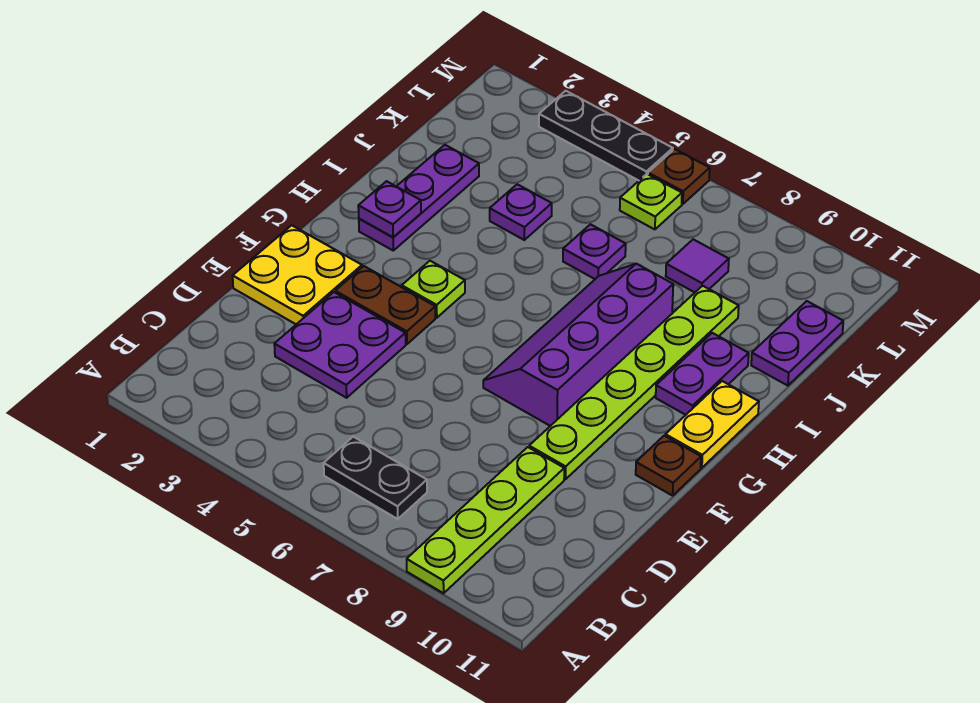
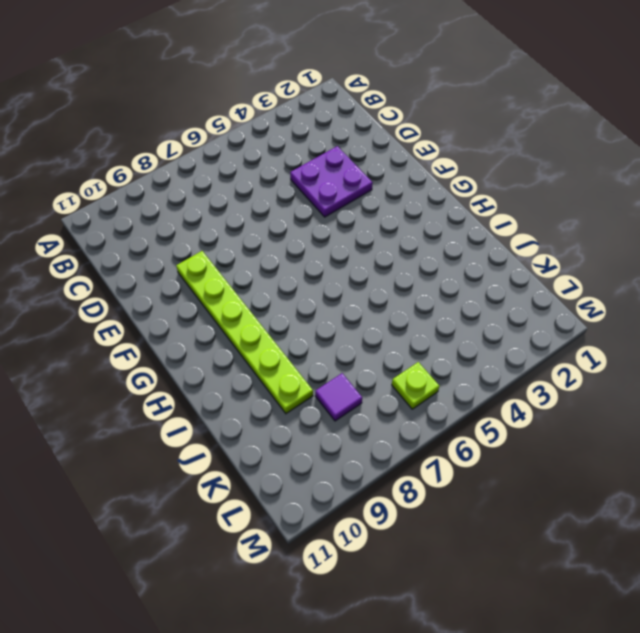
none -> lime 1x4 plate [407,447,564,593]
none -> black 1x2 plate [324,437,427,519]
none -> yellow 2x2 plate [233,225,362,324]

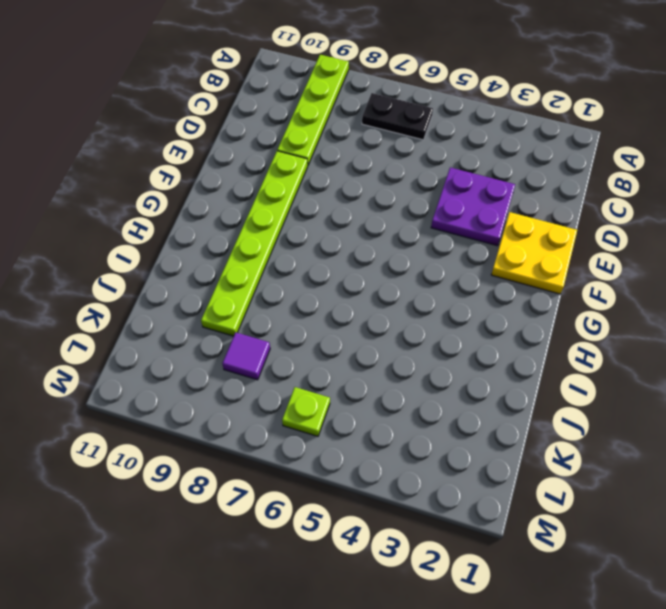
none -> brown 1x2 plate [335,266,435,344]
none -> purple 2x4 slope [483,264,673,426]
none -> brown 1x1 plate [636,436,701,496]

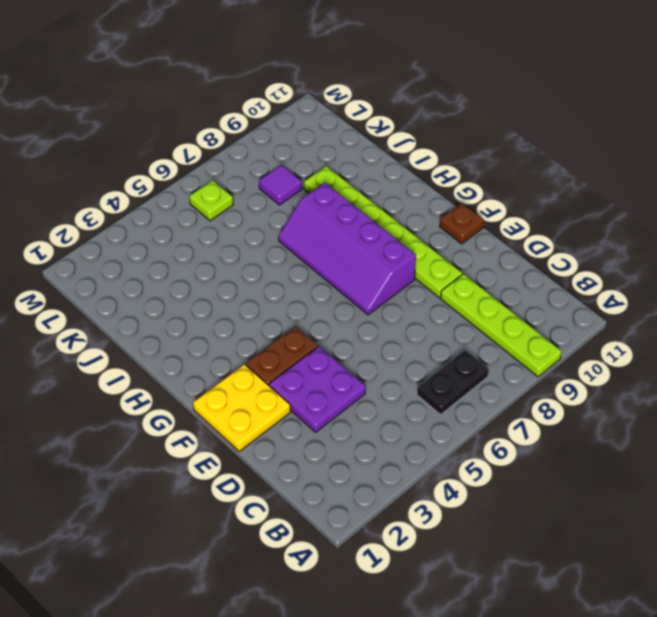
none -> lime 1x1 plate [402,261,465,318]
none -> yellow 1x2 plate [665,381,759,468]
none -> purple 1x3 plate [359,145,479,250]

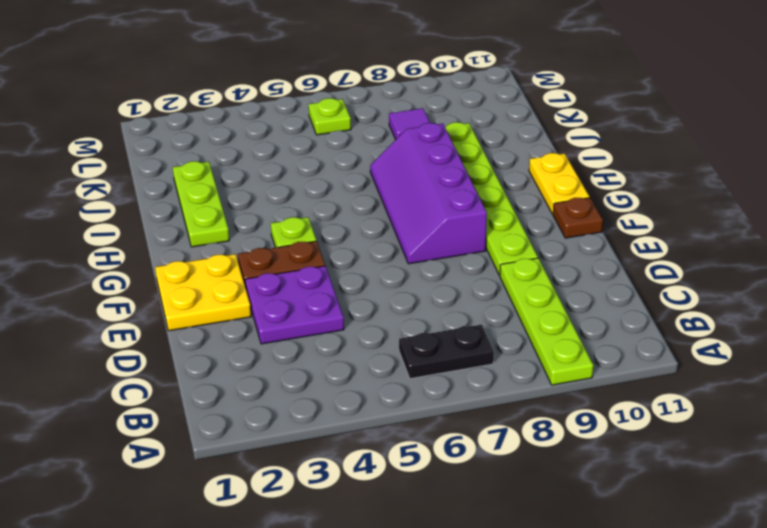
lime 1x3 plate [173,161,229,247] -> purple 1x3 plate [359,145,479,250]
none -> purple 1x2 plate [656,333,749,415]
none -> purple 1x1 plate [490,184,552,240]
none -> purple 1x1 plate [563,224,626,279]

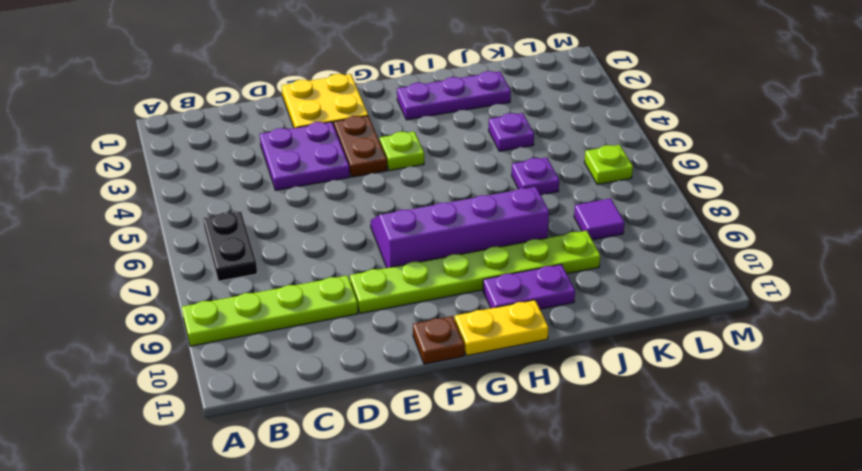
none -> purple 1x2 plate [751,301,843,386]
none -> black 1x3 plate [539,91,673,180]
none -> brown 1x1 plate [648,149,710,204]

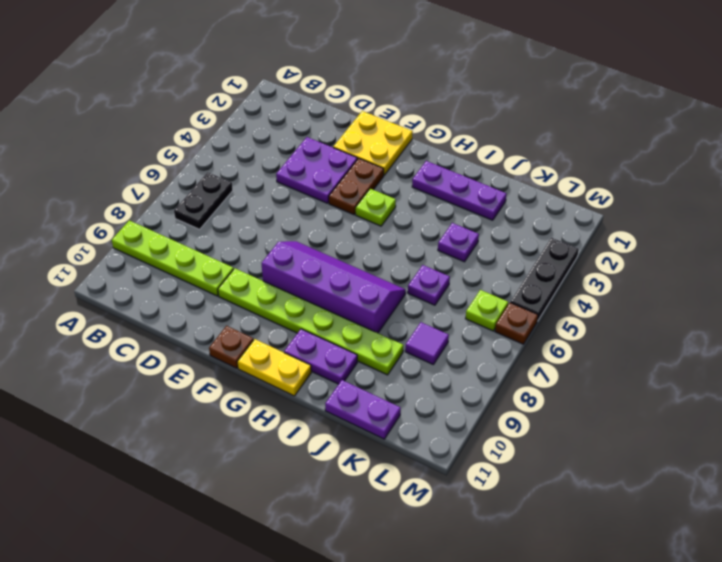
none -> purple 1x1 plate [358,181,421,237]

